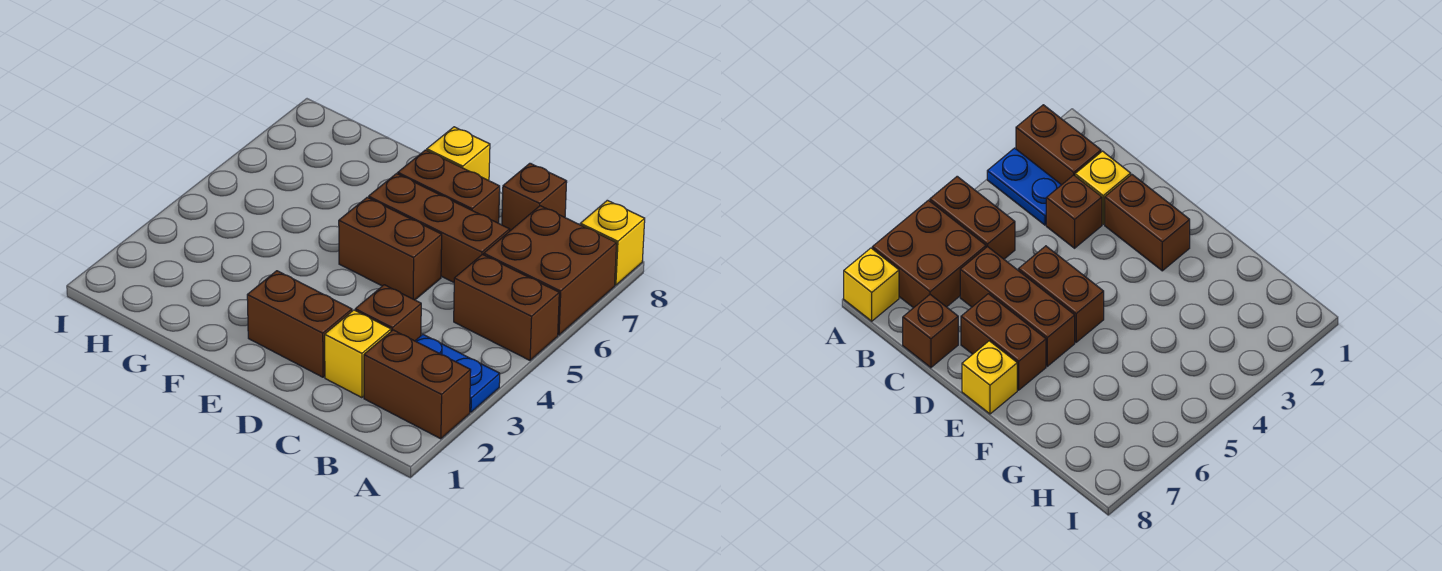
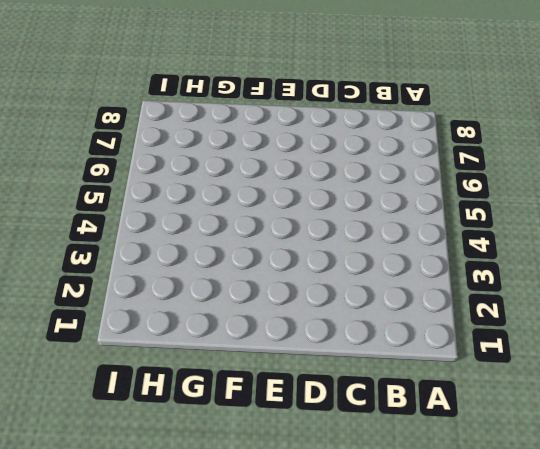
none -> brown 1x2 brick [364,330,471,439]
none -> blue 1x2 plate [415,334,500,412]
none -> brown 1x2 brick [454,255,559,360]

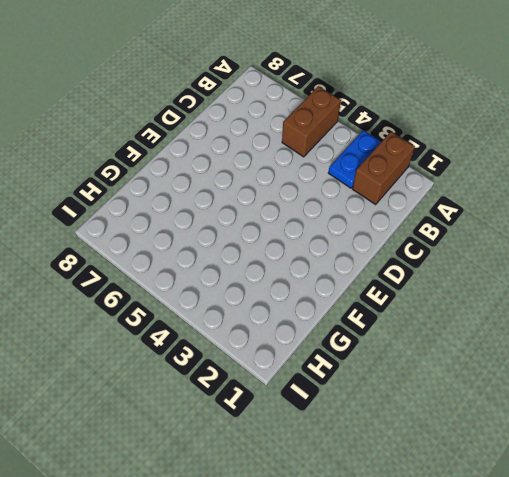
none -> brown 2x2 brick [484,206,617,335]
none -> yellow 1x1 brick [580,200,645,285]
none -> yellow 1x1 brick [325,310,391,398]

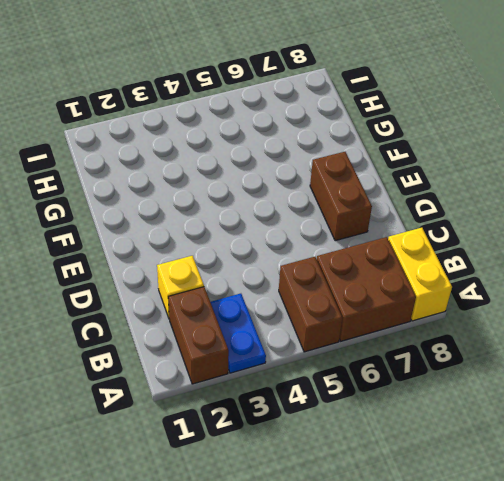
yellow 1x2 brick [388,228,452,321] -> yellow 1x1 brick [580,200,645,285]
none -> brown 1x1 brick [355,285,421,341]
none -> brown 1x3 brick [369,174,510,282]
none -> brown 1x1 brick [502,163,567,231]

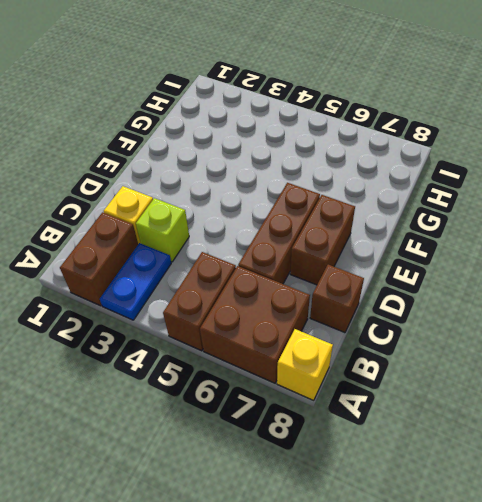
lime 1x1 brick [136,198,189,262] -> brown 1x1 brick [355,285,421,341]
none -> brown 1x2 brick [247,271,352,377]
none -> brown 1x2 brick [339,197,442,300]
none -> yellow 1x1 brick [427,127,490,181]

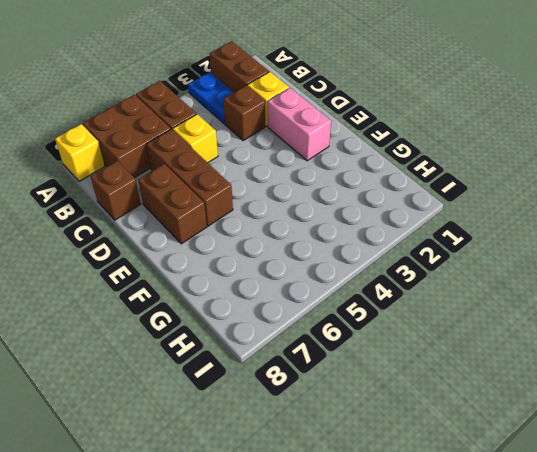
yellow 1x1 brick [173,114,218,163] -> yellow 1x1 brick moved to [427,127,490,181]
pink 1x2 brick [268,88,331,161] -> brown 1x2 brick [247,271,352,377]
none -> brown 1x2 brick [339,197,442,300]

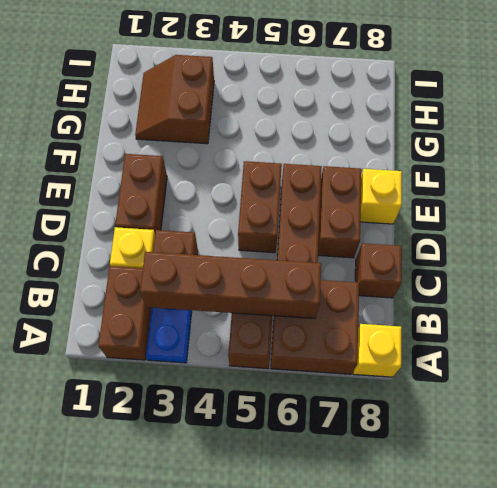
brown 1x4 brick [140,252,321,319] -> none
brown 2x2 slope [135,55,214,144] -> none

